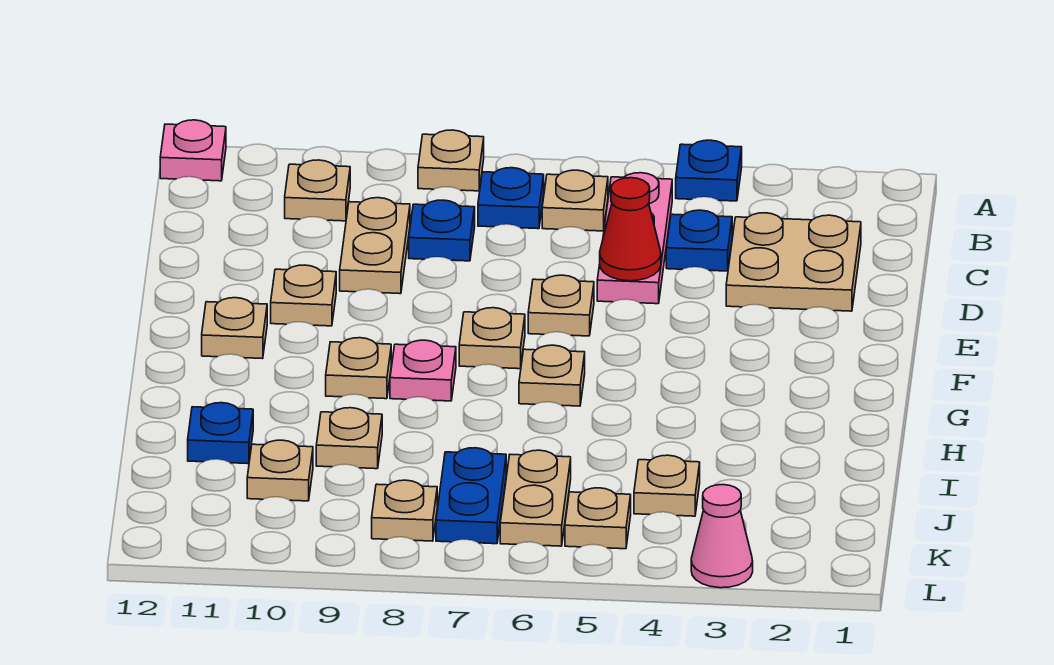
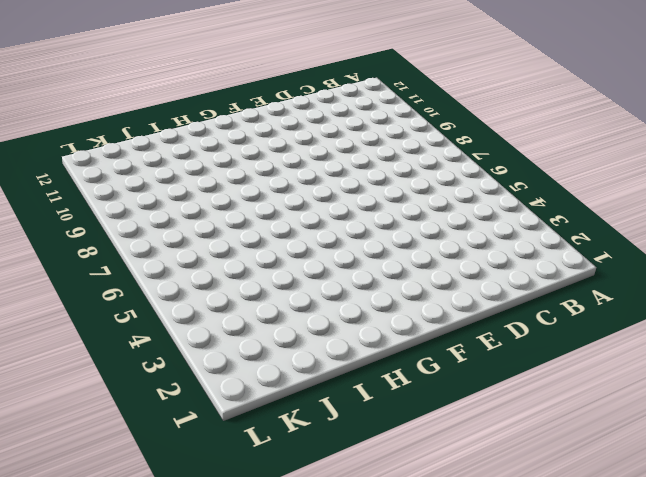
none -> blue 1x1 plate [676,140,742,201]
none -> tan 1x1 plate [418,130,484,191]
none -> pink 1x1 plate [160,120,226,181]

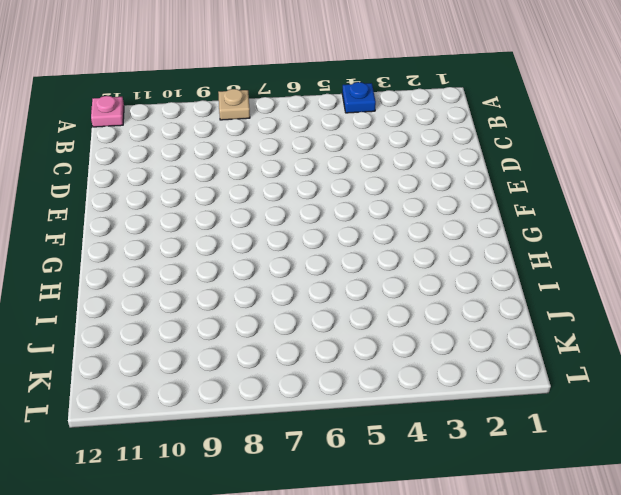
none -> pink 1x3 plate [597,173,672,304]
none -> tan 1x1 plate [542,170,608,231]
none -> blue 1x1 plate [478,168,544,229]

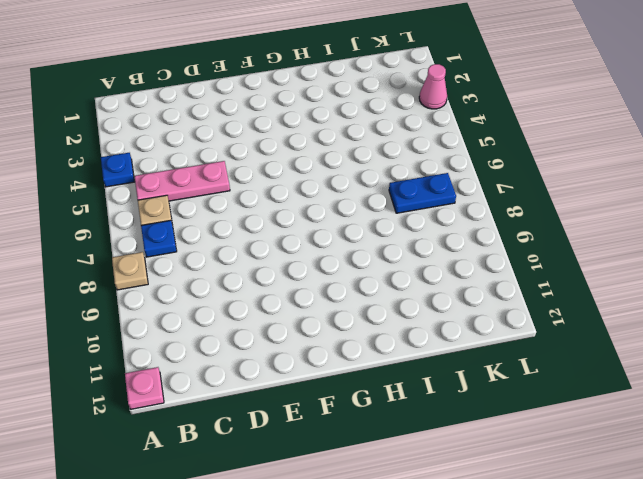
none -> tan 1x1 plate [285,160,350,221]
none -> tan 2x2 plate [726,213,861,311]
none -> blue 1x1 plate [666,210,732,271]

